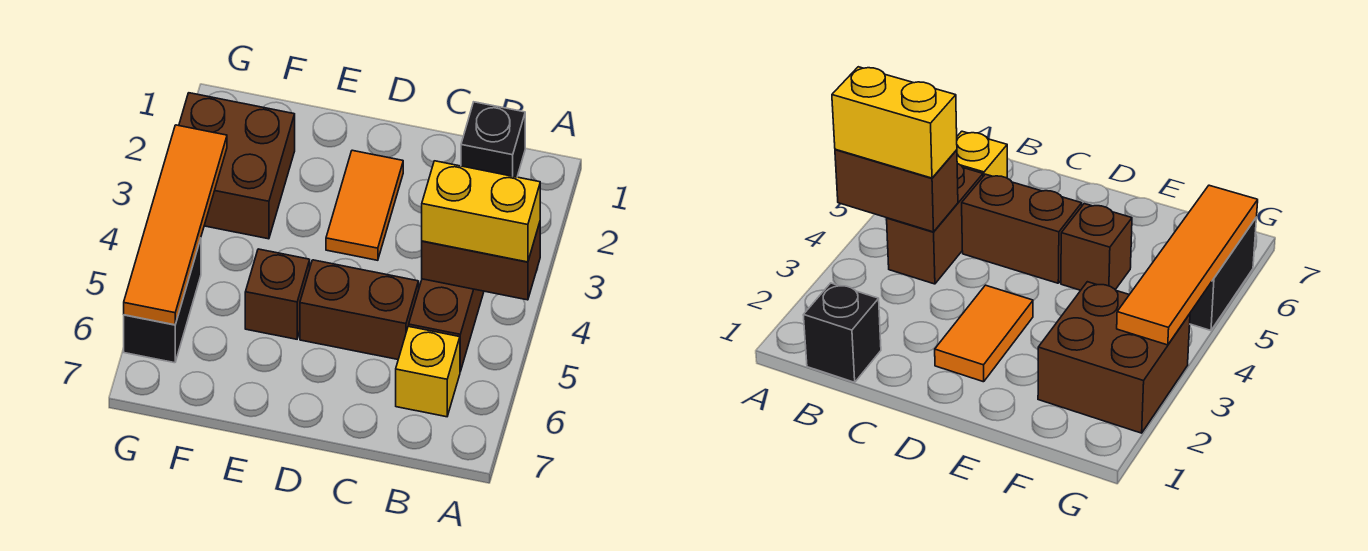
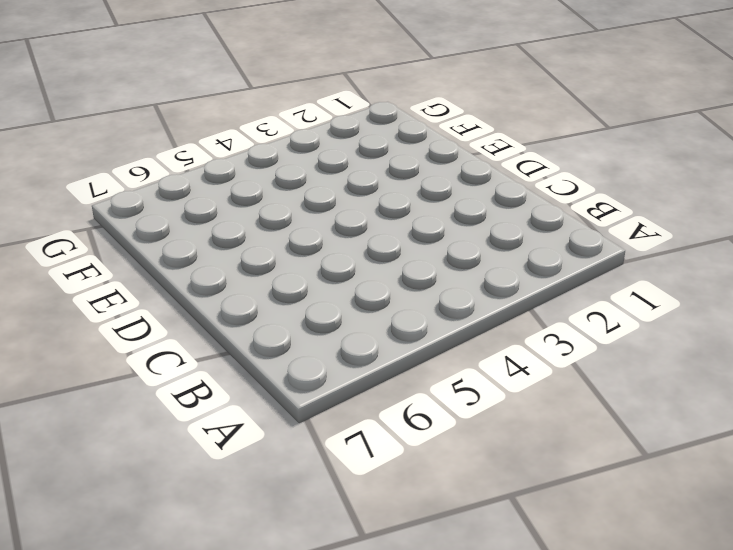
none -> black 1x1 brick [461,102,525,177]
none -> brown 1x2 brick [409,279,484,372]

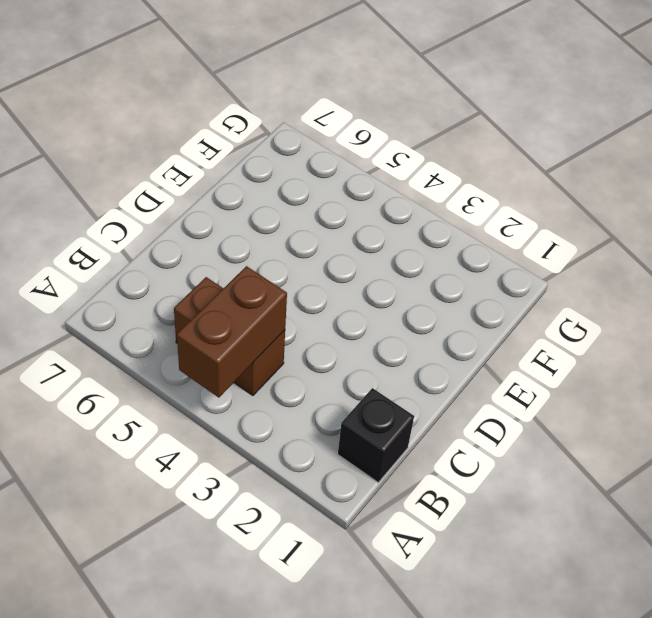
none -> yellow 1x1 brick [396,326,460,417]
none -> brown 1x2 brick [300,260,419,359]

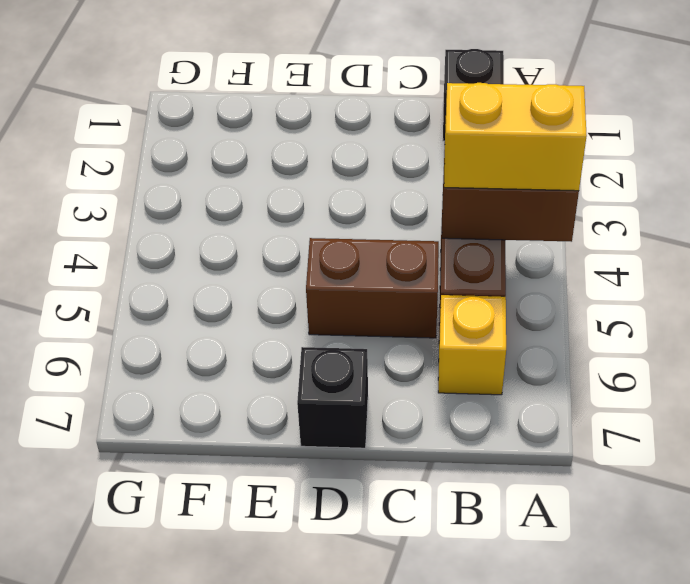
black 1x1 brick [297,347,368,448] -> none
none -> orange 1x2 tile [326,150,403,260]
none -> brown 1x1 brick [245,249,310,339]

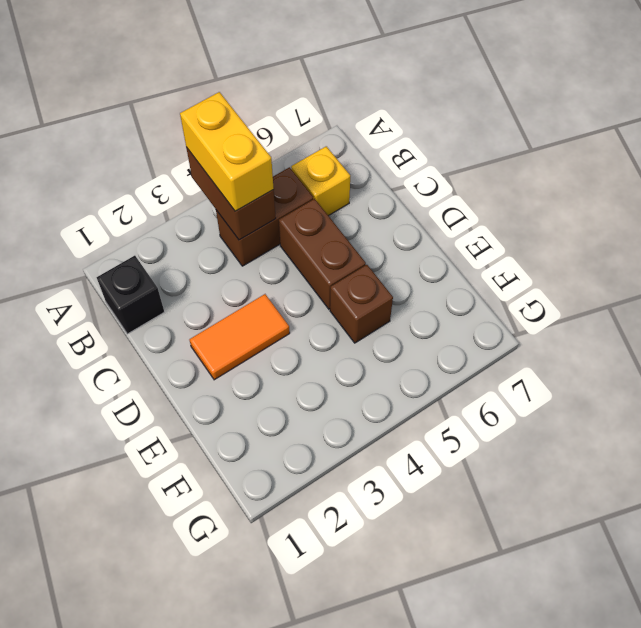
none -> brown 2x2 brick [179,93,295,239]
none -> black 1x2 brick [124,239,201,363]

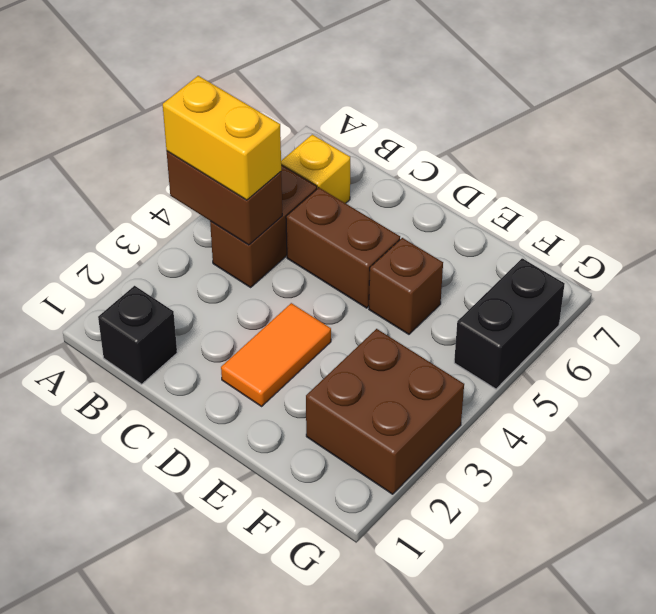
none -> orange 1x4 tile [124,125,227,325]

